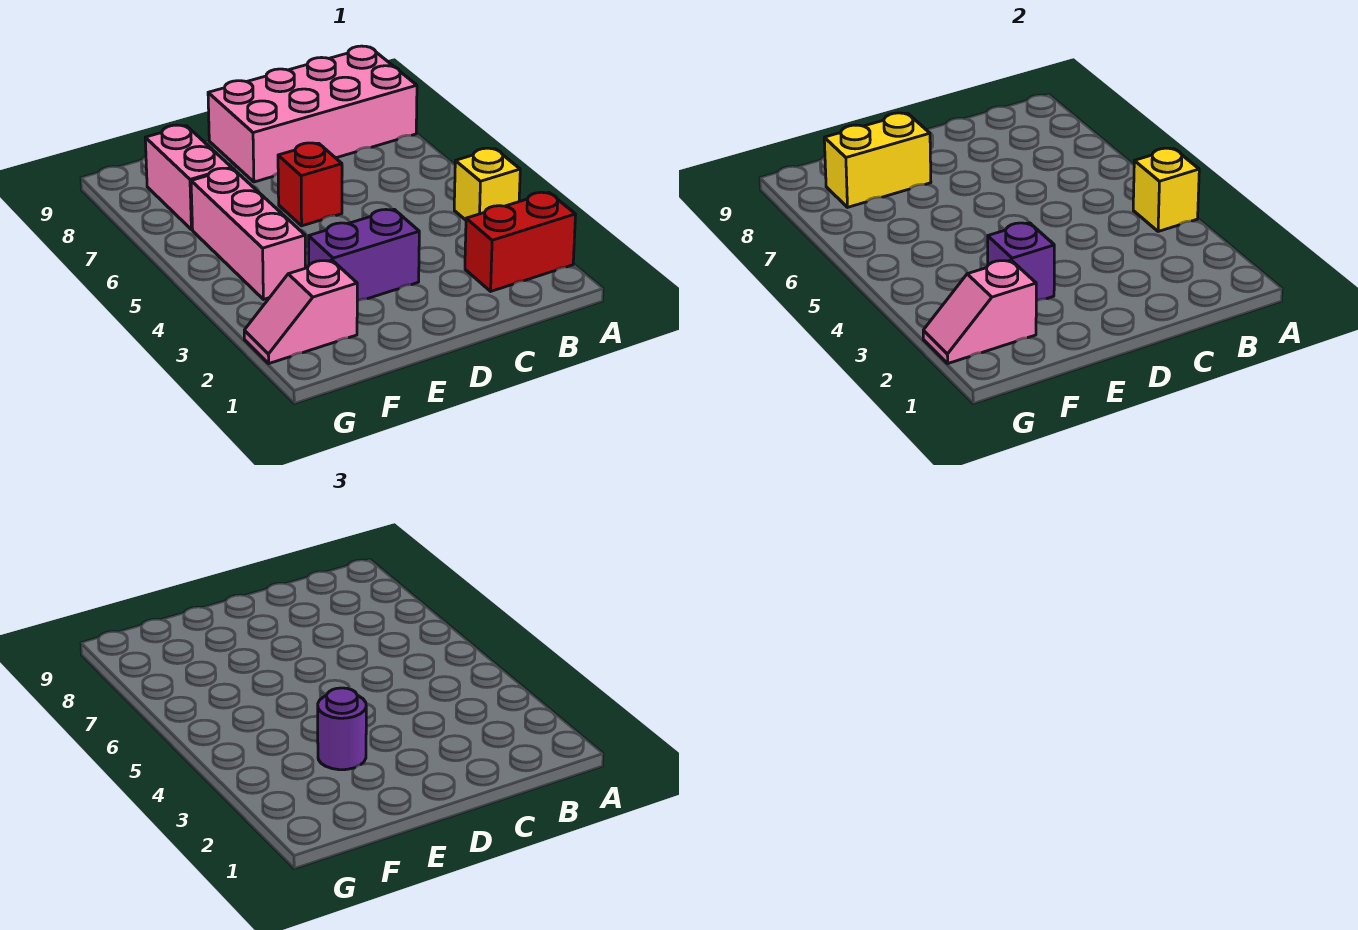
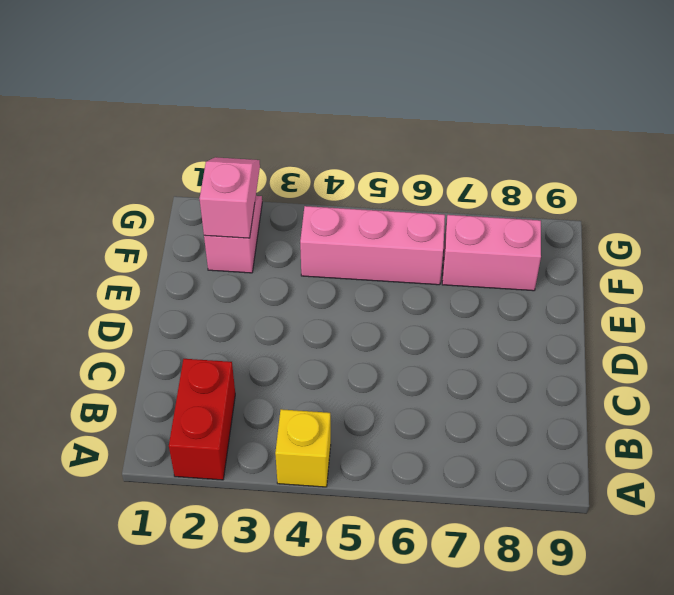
none -> pink 2x4 brick [208,46,417,182]
none -> purple 1x2 brick [309,210,419,301]
none -> red 1x1 brick [278,143,342,226]

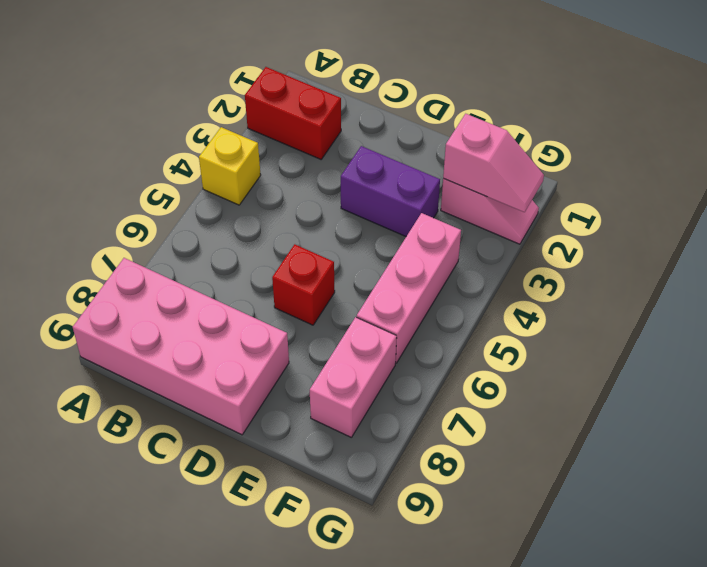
none -> yellow 1x1 brick [1133,148,1199,232]
none -> purple 1x1 brick [988,223,1054,301]
none -> yellow 1x2 brick [824,113,931,207]

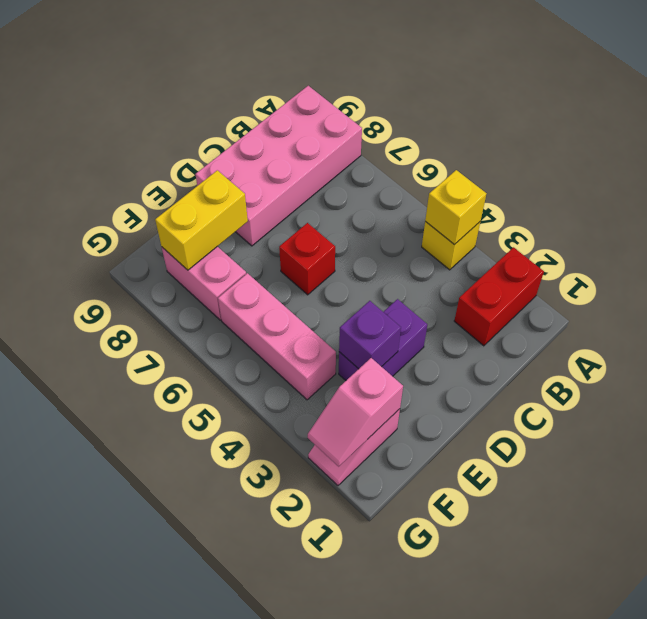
none -> purple 1x1 round brick [318,688,366,770]

